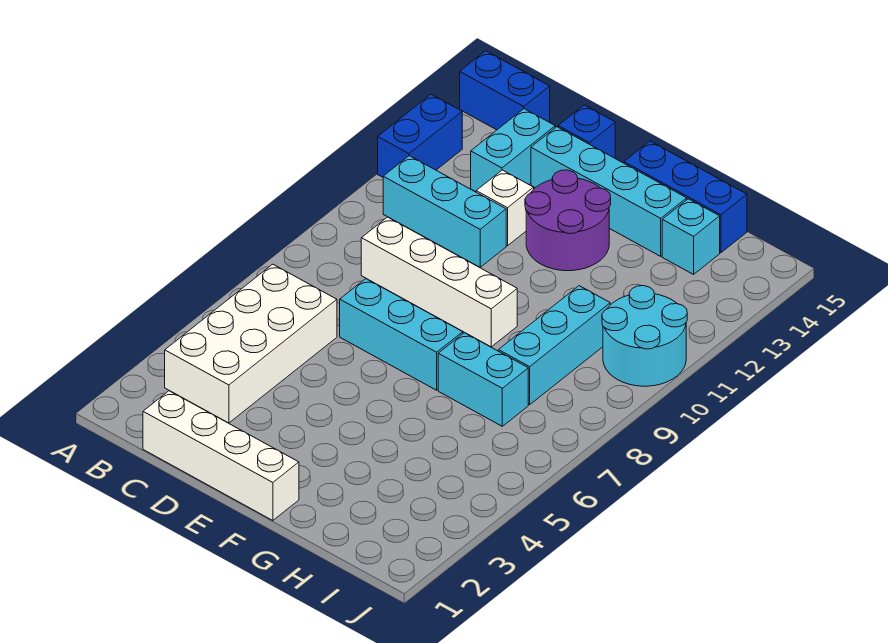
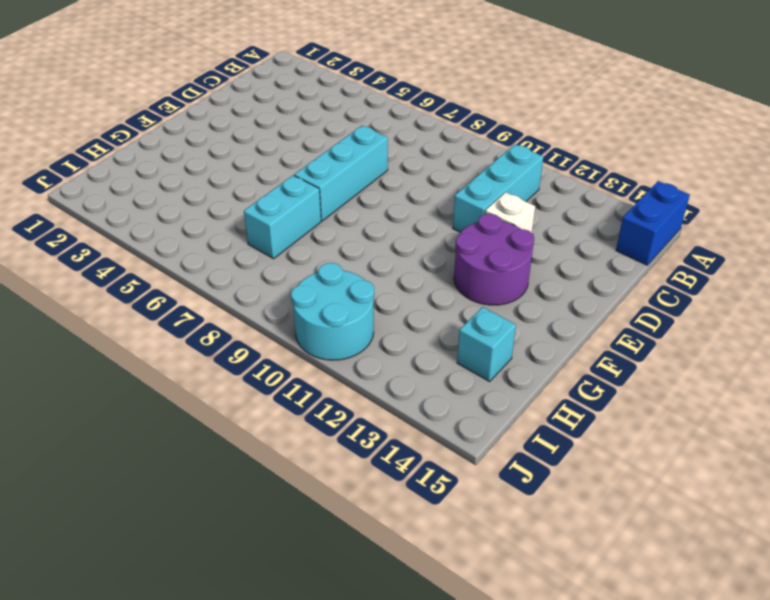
none -> blue 1x2 brick [378,94,462,177]
none -> white 2x4 brick [165,264,337,423]
none -> white 1x4 brick [143,391,299,521]

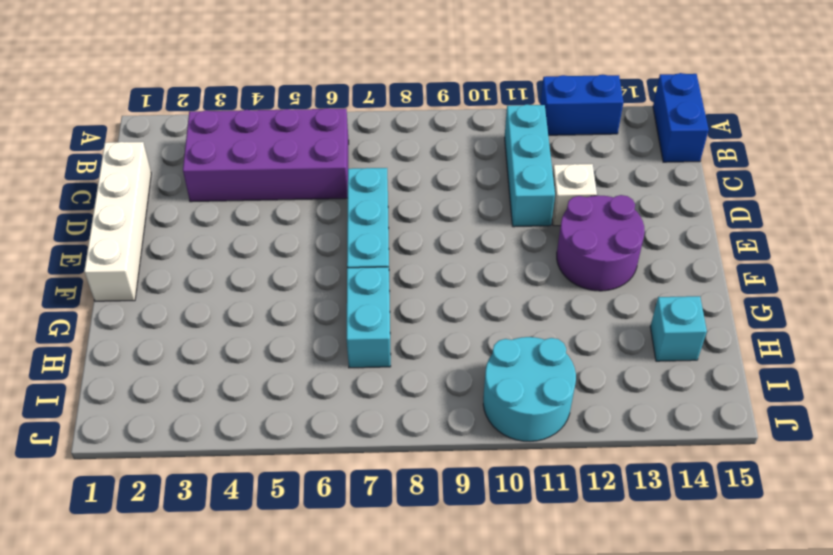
purple 2x4 brick [183,108,349,202] -> white 2x4 brick [165,264,337,423]
none -> white 1x4 brick [361,217,517,347]
none -> cyan 1x2 brick [471,109,555,192]
none -> cyan 1x4 brick [531,127,687,256]

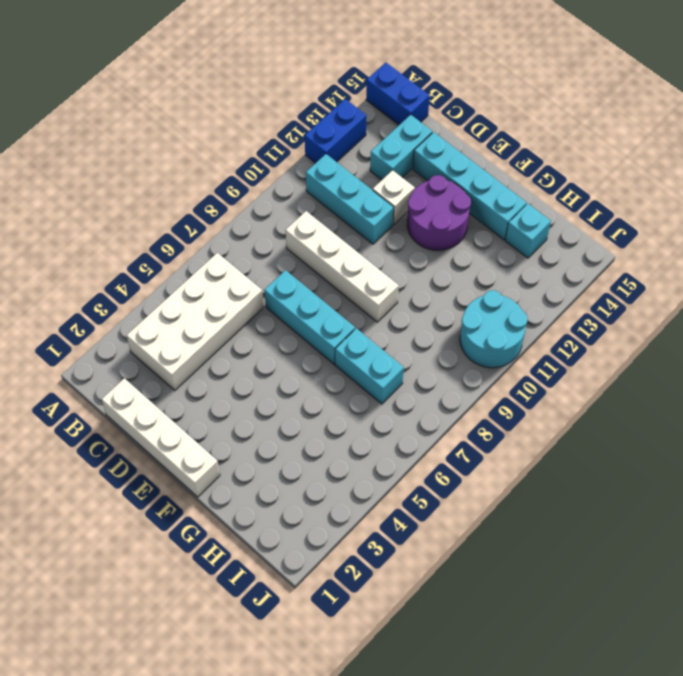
none -> blue 1x1 brick [558,105,615,158]
none -> blue 1x3 brick [624,141,747,253]
none -> cyan 1x3 brick [498,286,610,405]

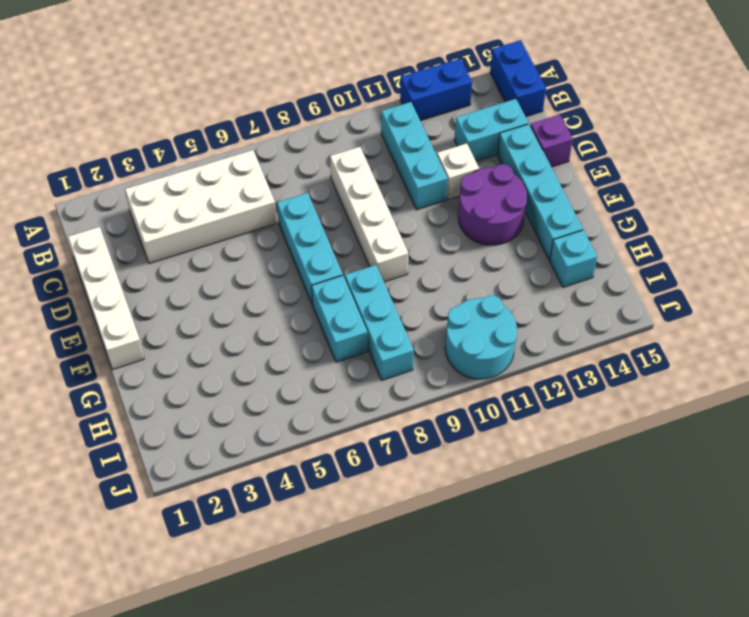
purple 1x1 brick [530,115,573,167] -> blue 1x1 brick [558,105,615,158]
cyan 1x3 brick [345,265,414,380] -> cyan 1x3 brick turned to [498,286,610,405]
none -> blue 1x3 brick [624,141,747,253]

